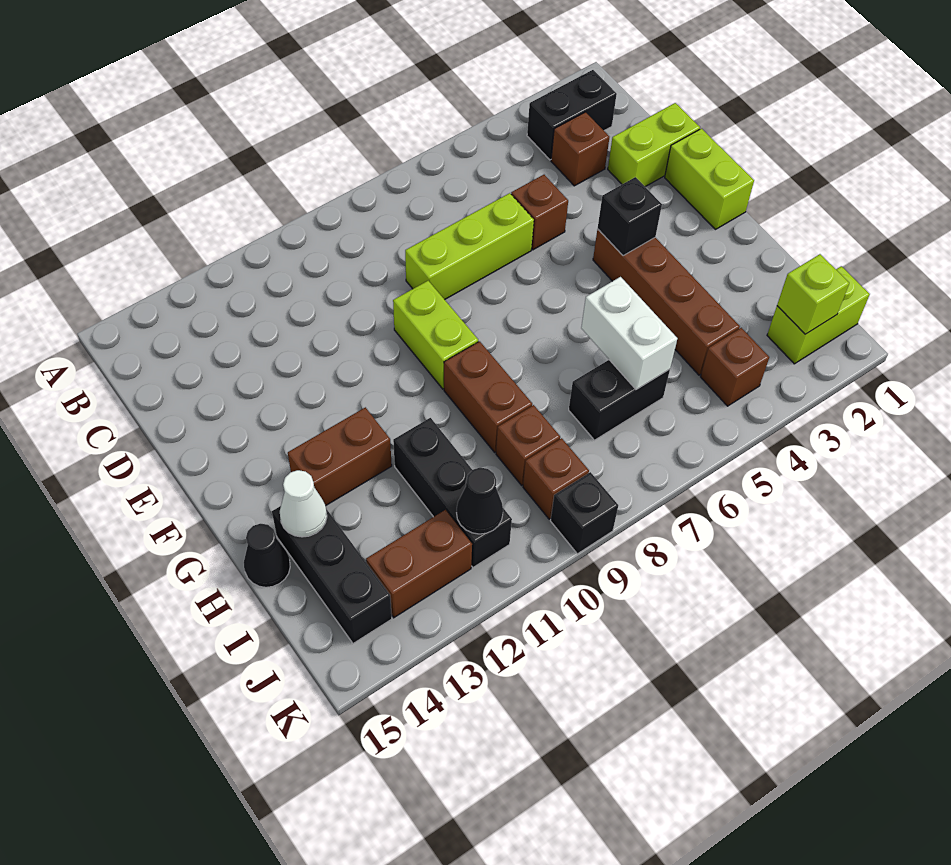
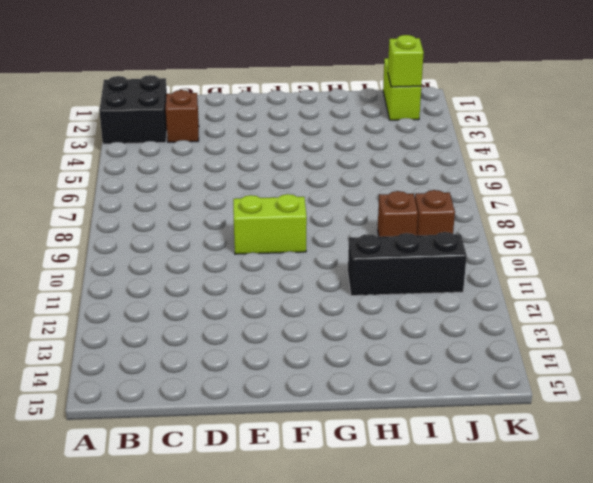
black 2x2 brick [99,75,167,144] -> black 1x2 brick [527,70,617,160]
none -> lime 1x2 brick [608,103,700,187]
none -> brown 1x1 brick [511,175,568,250]
none -> lime 1x3 brick [405,193,534,300]

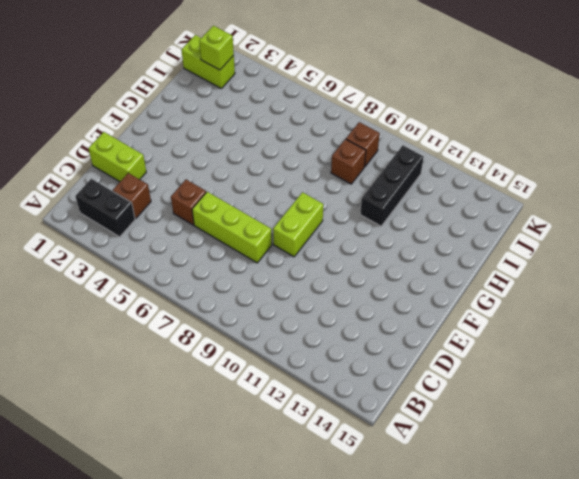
none -> lime 1x2 brick [665,129,754,229]
none -> brown 1x4 brick [593,229,740,375]
none -> brown 1x2 brick [444,341,532,452]

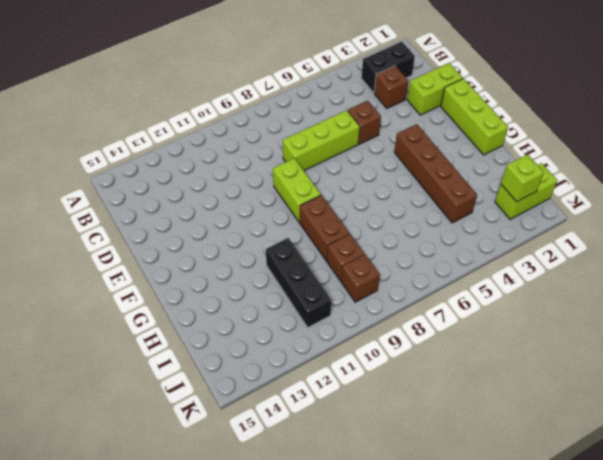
lime 1x3 brick [441,79,508,155] -> lime 1x2 brick [665,129,754,229]
none -> brown 1x2 brick [288,407,392,505]
none -> black 1x3 brick [272,506,392,643]
none -> black 1x1 cone [244,524,290,587]

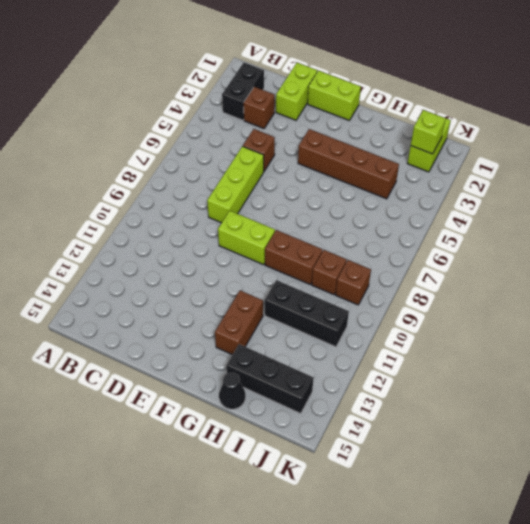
none -> black 1x2 brick [569,360,670,440]
none -> brown 1x1 brick [701,328,769,406]
none -> brown 1x2 brick [366,510,472,617]

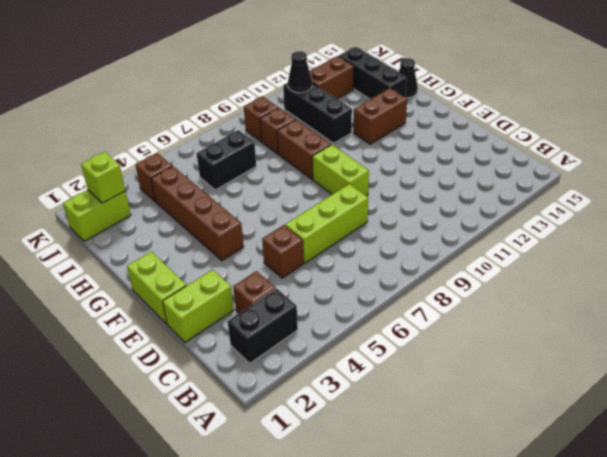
none -> black 1x1 brick [551,472,618,554]
none -> black 1x1 brick [598,177,662,256]
none -> white 1x2 brick [581,277,677,390]

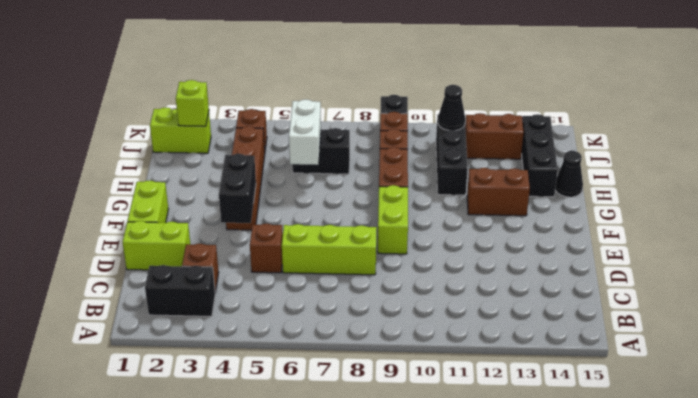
black 1x2 brick [219,154,256,223] -> black 1x1 brick [598,177,662,256]
none -> white 1x1 cone [280,470,327,537]

